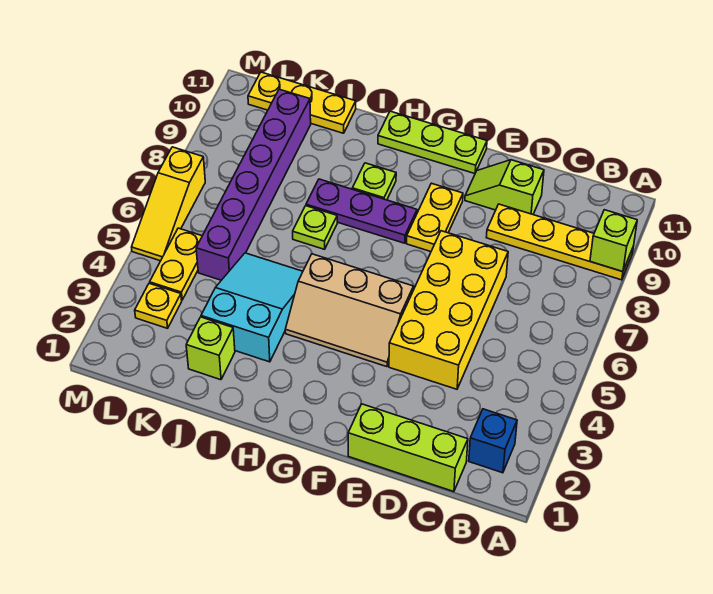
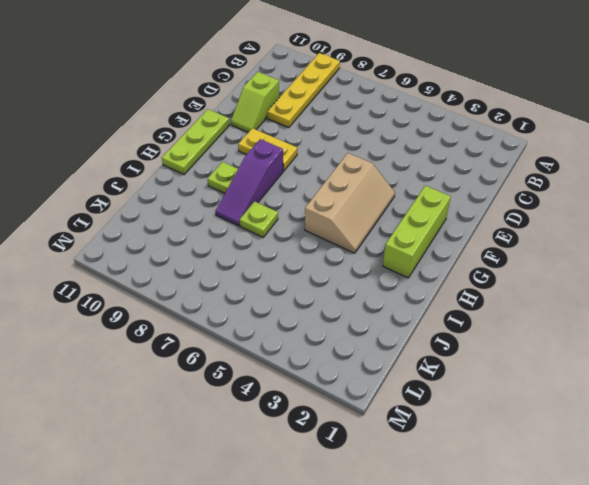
lime 1x3 brick [383,186,451,278] -> lime 1x3 brick moved to [348,404,468,492]
purple 1x3 slope [215,139,283,226] -> purple 1x3 plate [306,179,417,243]
none -> blue 1x1 brick [469,409,517,473]
none -> yellow 2x4 brick [389,231,508,389]
none -> cyan 2x3 slope [201,253,303,362]

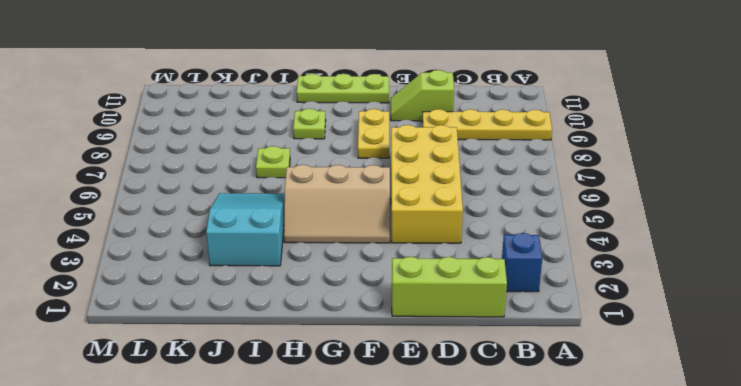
none -> purple 1x3 plate [306,179,417,243]
none -> lime 1x1 brick [186,317,235,380]
none -> yellow 1x3 plate [248,72,356,133]

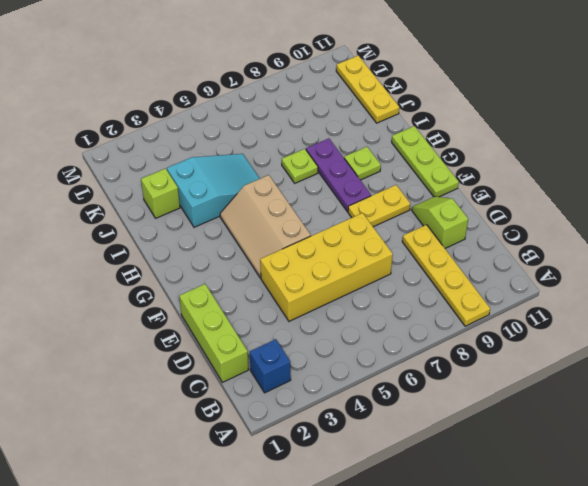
none -> purple 1x6 brick [196,89,311,280]
none -> yellow 1x1 plate [135,283,182,328]
none -> yellow 1x2 plate [150,228,202,300]

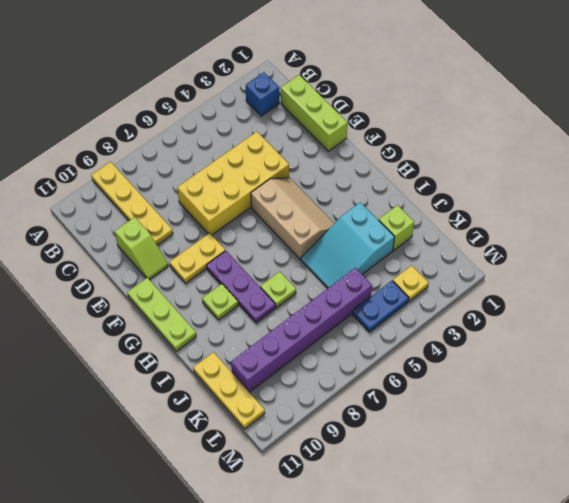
blue 1x2 plate [353,281,409,332] -> yellow 1x2 plate [150,228,202,300]
none -> yellow 1x3 slope [132,147,205,261]
none -> lime 1x1 brick [590,210,637,272]

